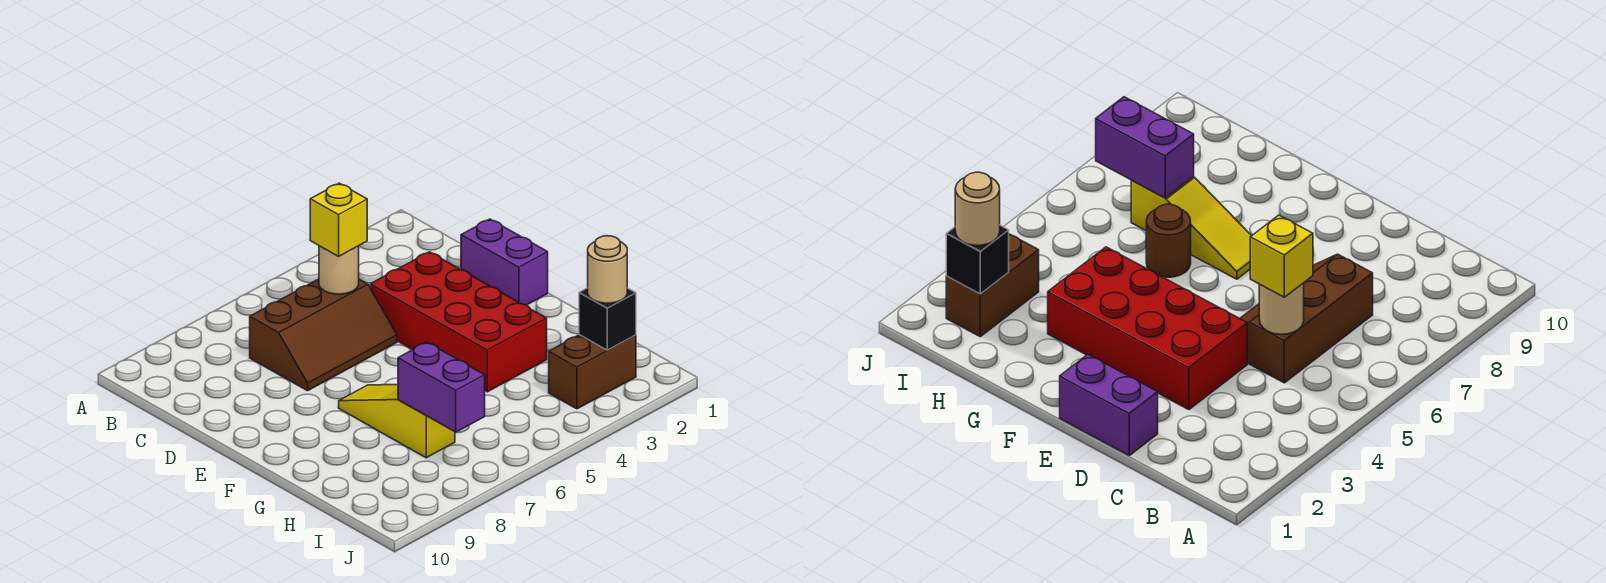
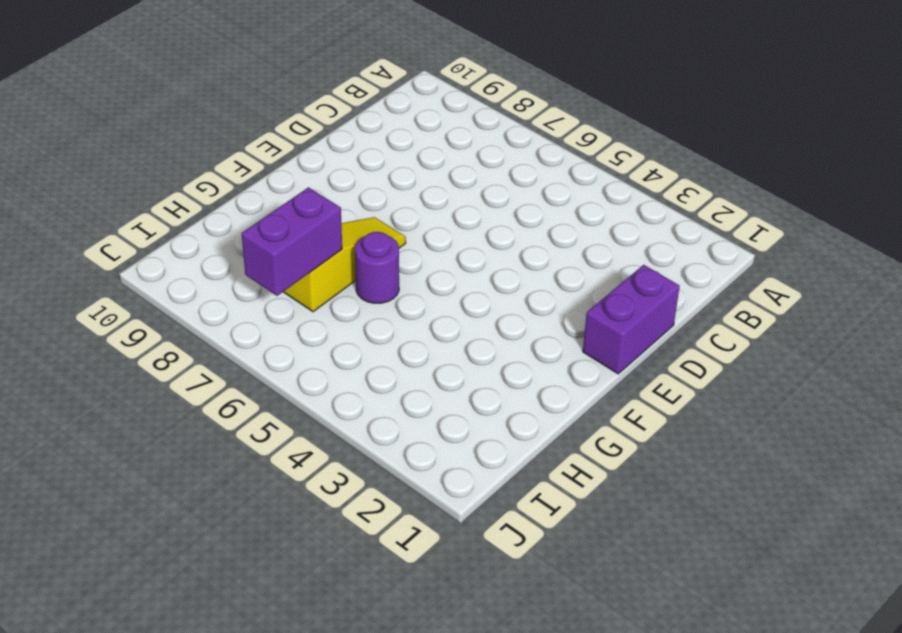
purple 1x1 round brick [355,232,399,303] -> brown 1x1 round brick [1146,204,1191,277]
none -> brown 2x3 slope [250,279,397,391]
none -> red 2x4 brick [370,252,547,392]

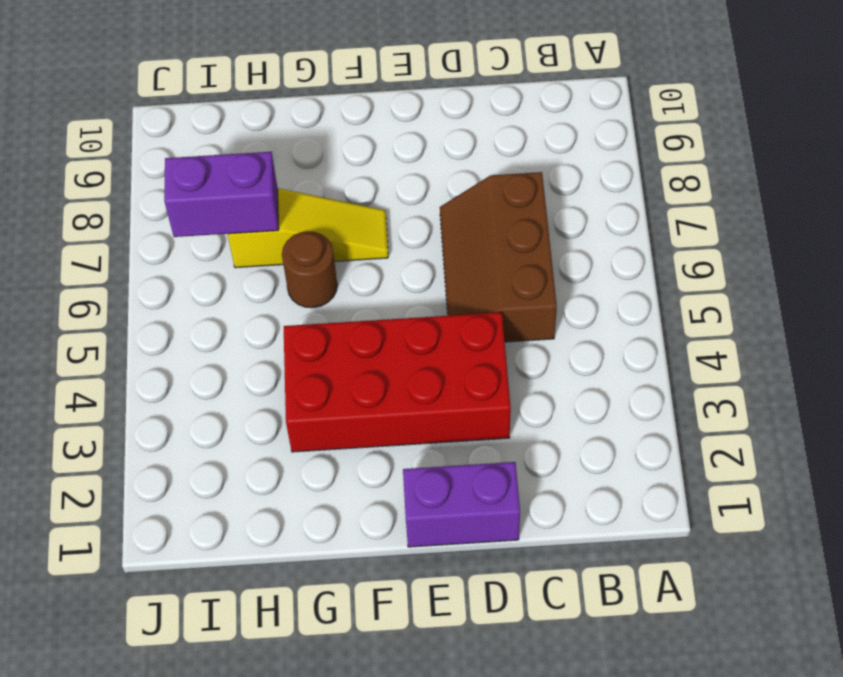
none -> brown 1x2 brick [549,335,636,409]
none -> tan 1x1 round brick [319,246,359,294]

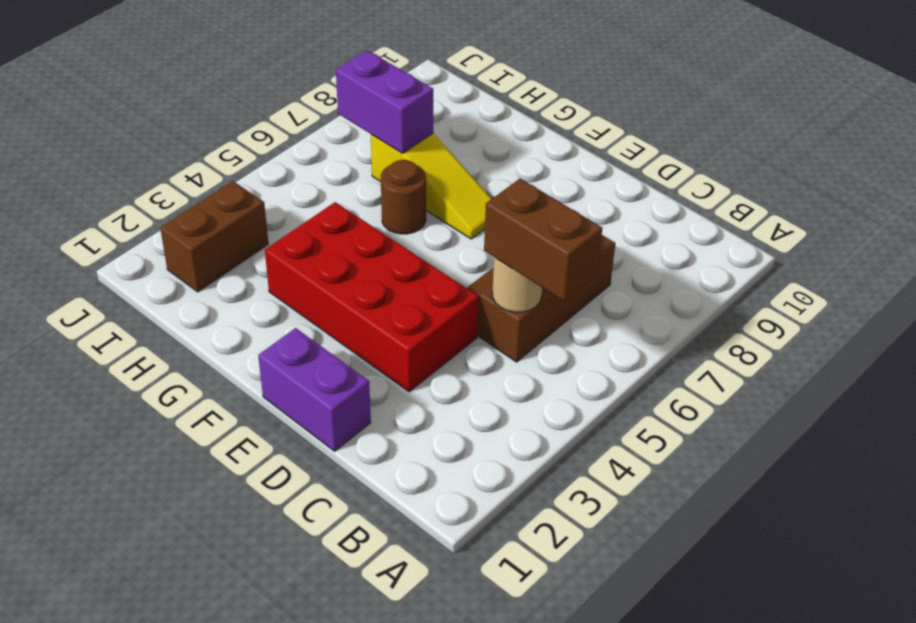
brown 1x2 brick [484,179,602,301] -> yellow 1x1 brick [310,183,367,256]
none -> black 1x1 brick [579,288,636,350]
none -> tan 1x1 round brick [588,236,627,303]

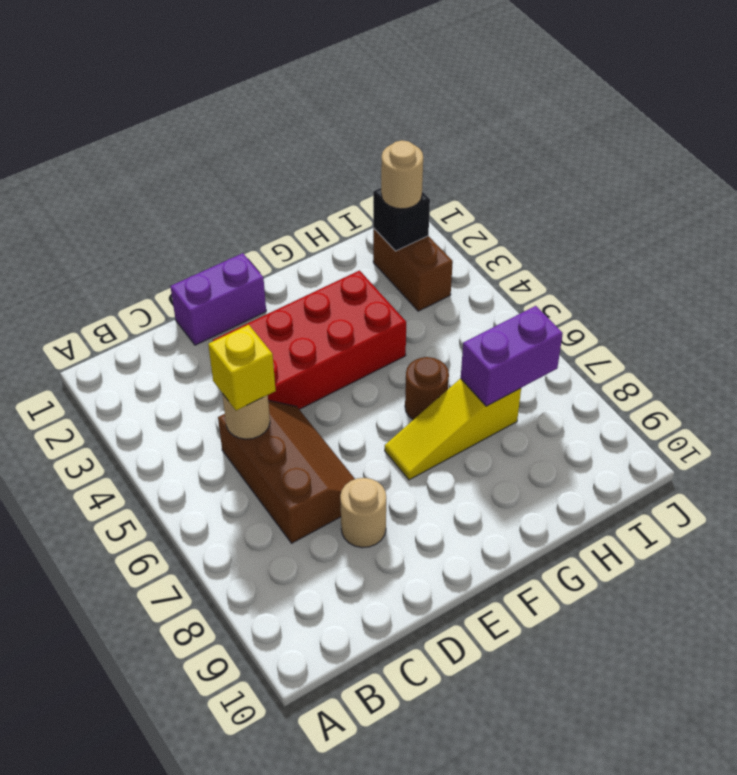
tan 1x1 round brick [340,478,386,548] -> none

